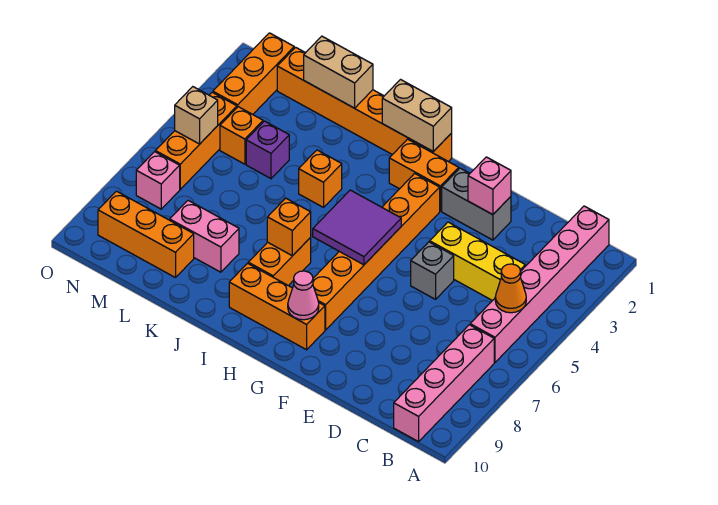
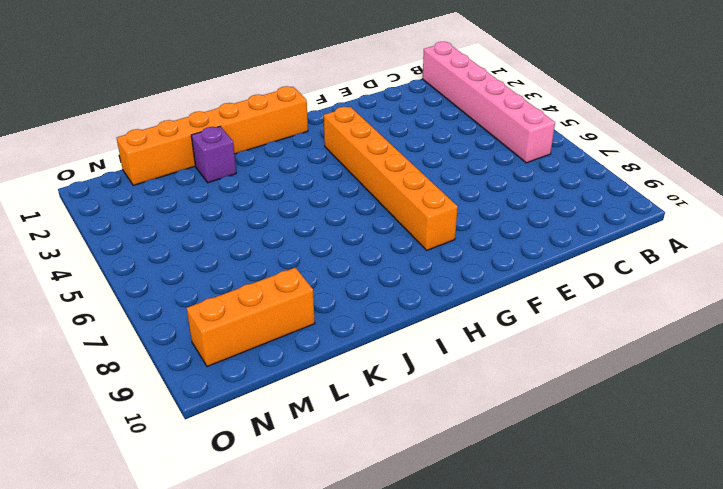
purple 1x1 brick [191,127,236,183] -> purple 1x1 brick moved to [246,121,289,179]
none -> pink 1x4 brick [394,325,494,442]
none -> yellow 1x3 brick [430,222,525,301]
none -> grey 1x2 brick [442,168,511,240]

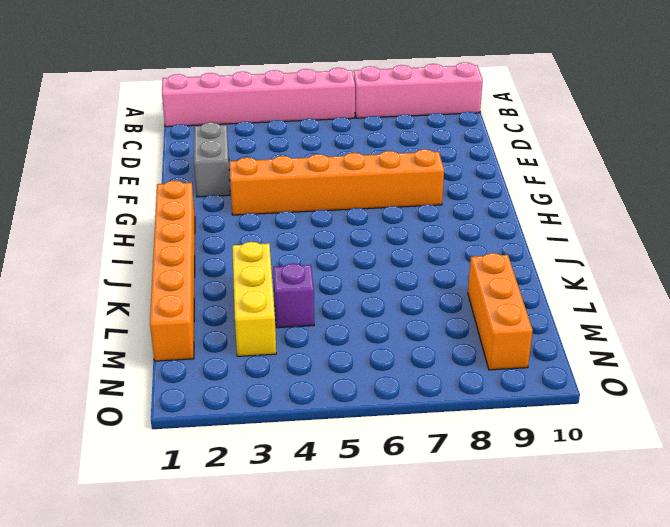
yellow 1x3 brick [232,242,276,356] -> yellow 1x3 brick moved to [430,222,525,301]
none -> grey 1x1 brick [411,242,454,299]
none -> orange 1x2 brick [389,139,459,211]
none -> orange 1x3 brick [229,263,325,350]

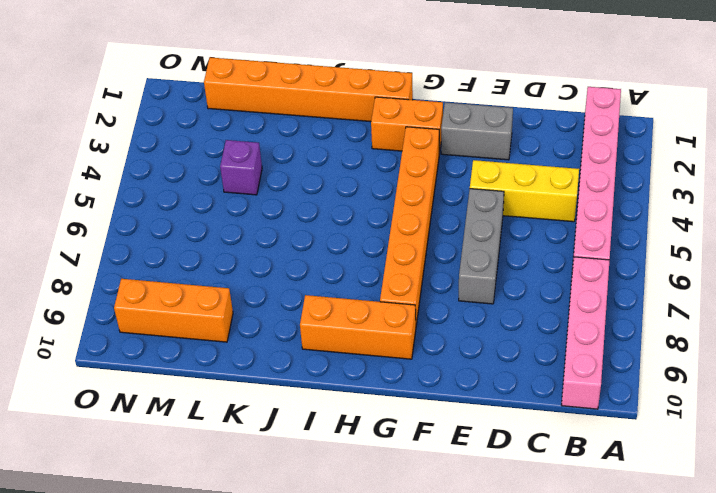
grey 1x3 brick [459,189,504,304] -> grey 1x1 brick [411,242,454,299]
none -> orange 1x2 brick [248,238,311,286]
none -> orange 1x1 brick [299,150,342,207]
none -> pink 1x2 brick [170,200,239,272]

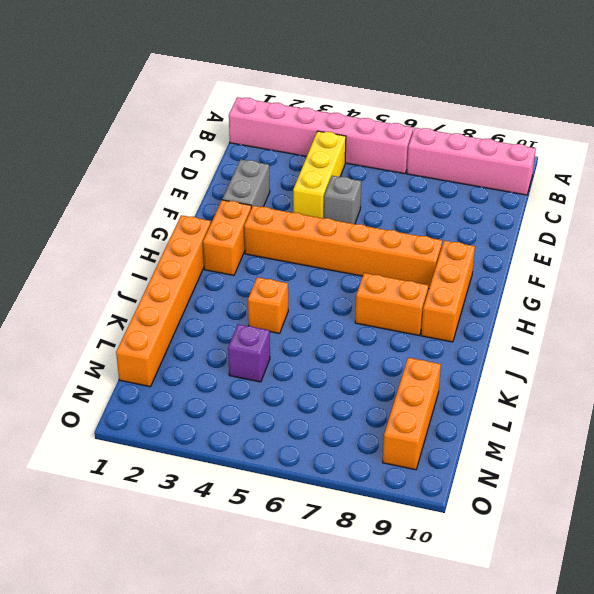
none -> pink 1x2 brick [170,200,239,272]
none -> orange 1x1 brick [220,107,263,164]
none -> orange 1x3 brick [213,33,294,114]

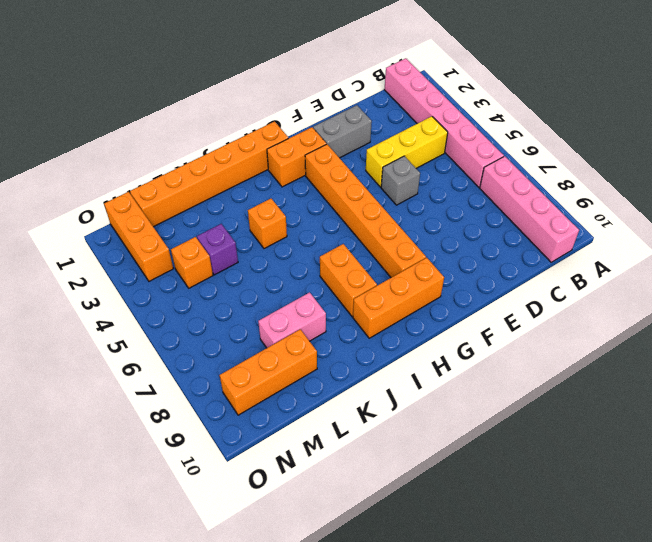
none -> orange 1x3 brick [155,92,237,189]
none -> pink 1x1 brick [136,152,180,209]
none -> orange 1x1 cone [495,264,526,313]

